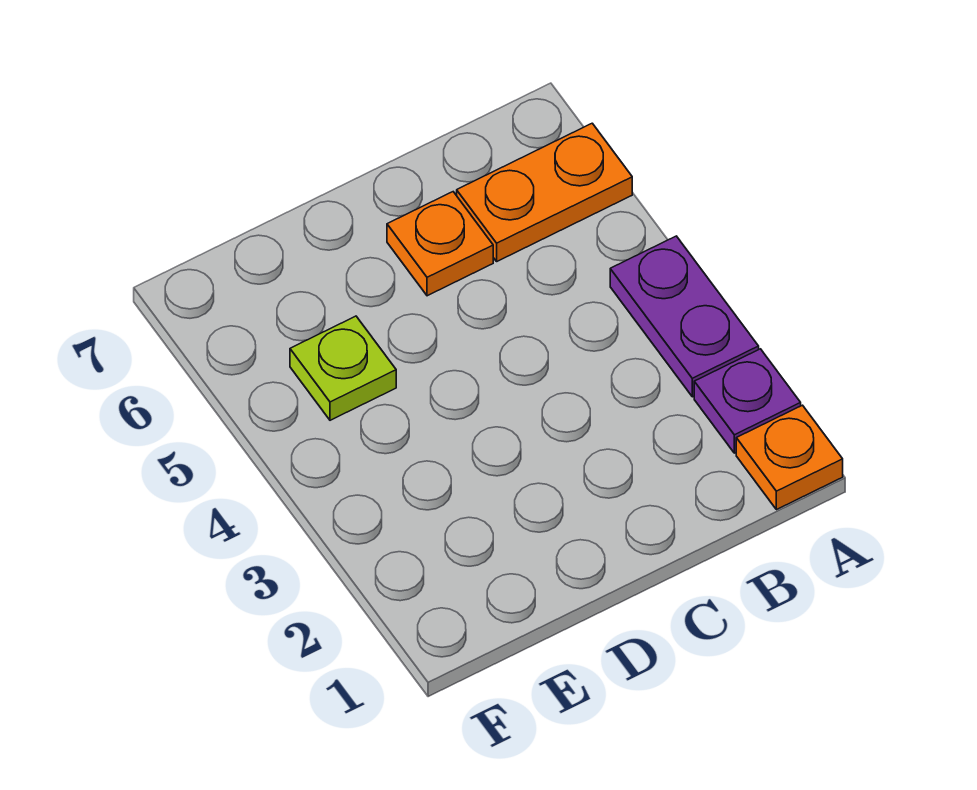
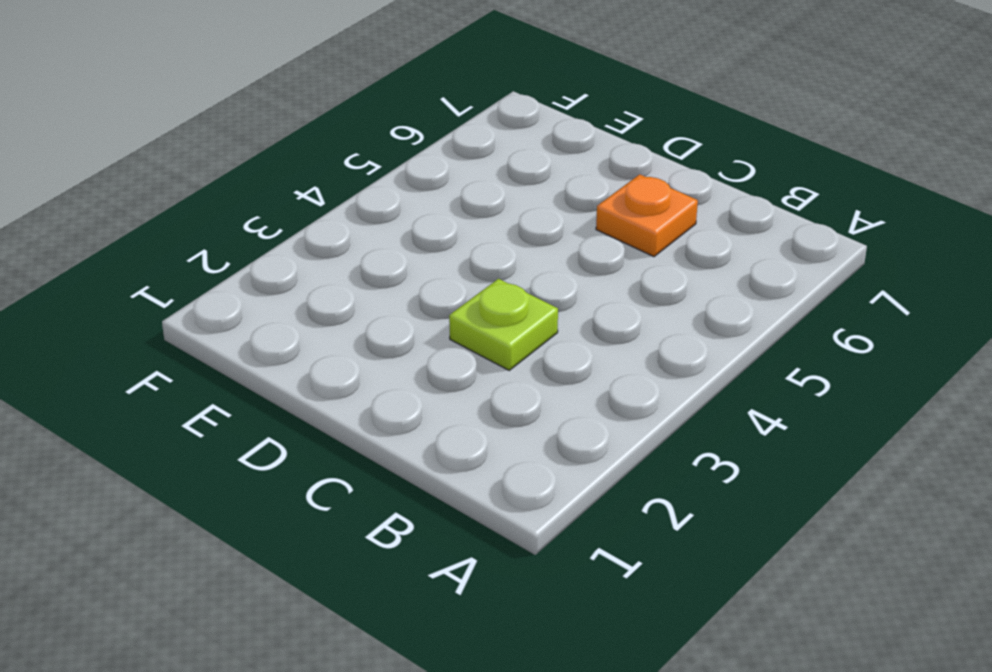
lime 1x1 plate [449,279,558,370] -> lime 1x1 plate moved to [290,316,396,420]
none -> orange 1x1 plate [736,405,843,510]
none -> purple 1x1 plate [694,349,801,453]

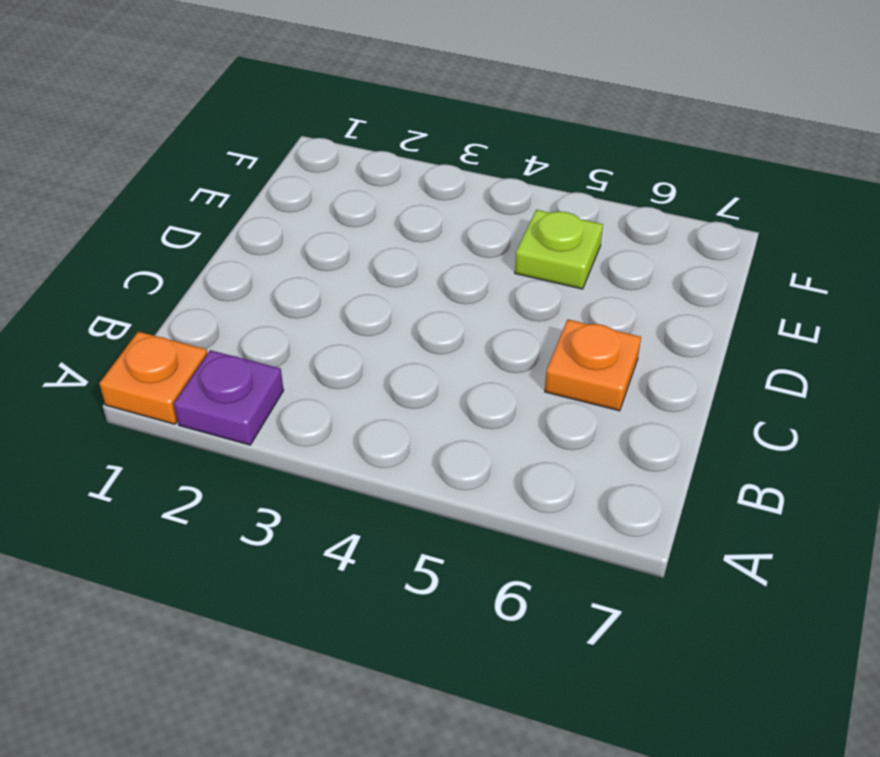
none -> purple 1x2 plate [610,236,759,397]
none -> orange 1x2 plate [457,123,632,261]

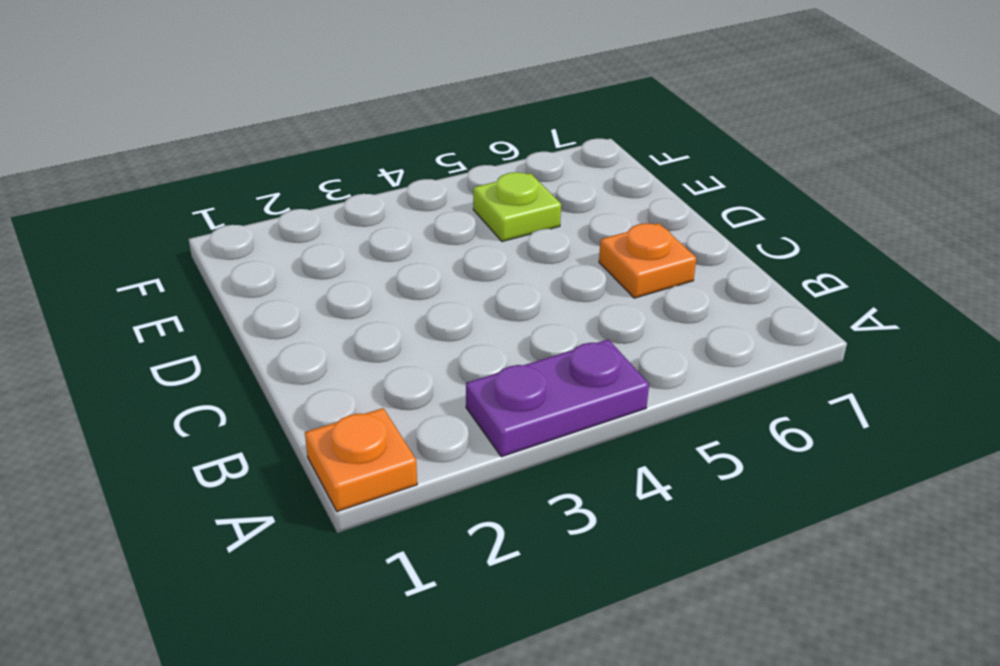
none -> purple 1x1 plate [694,349,801,453]
none -> orange 1x2 plate [457,123,632,261]

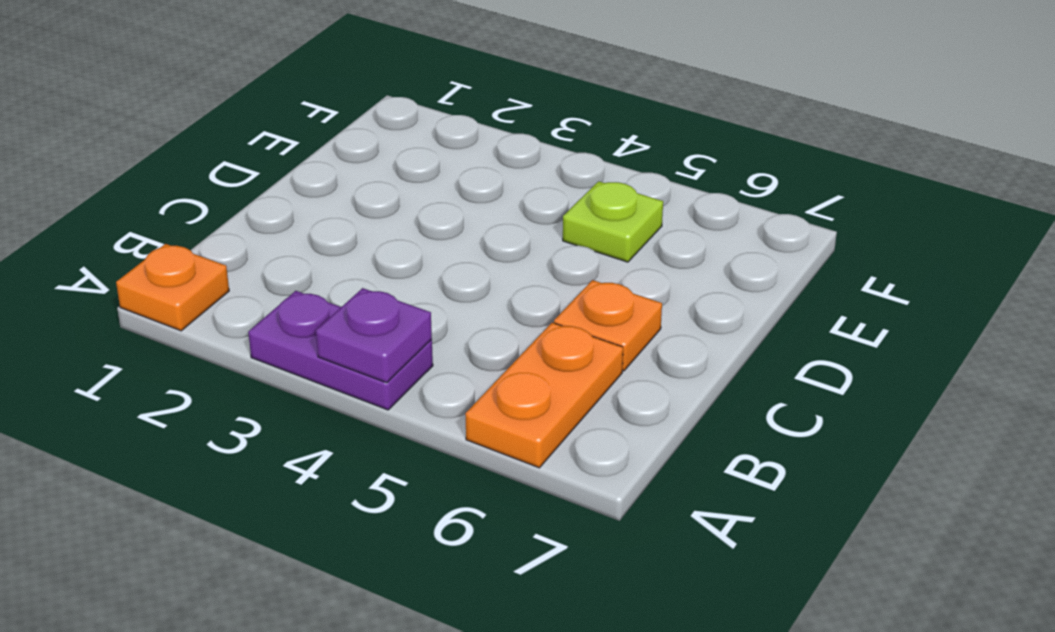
purple 1x1 plate [316,288,432,383] -> purple 1x1 plate moved to [694,349,801,453]

